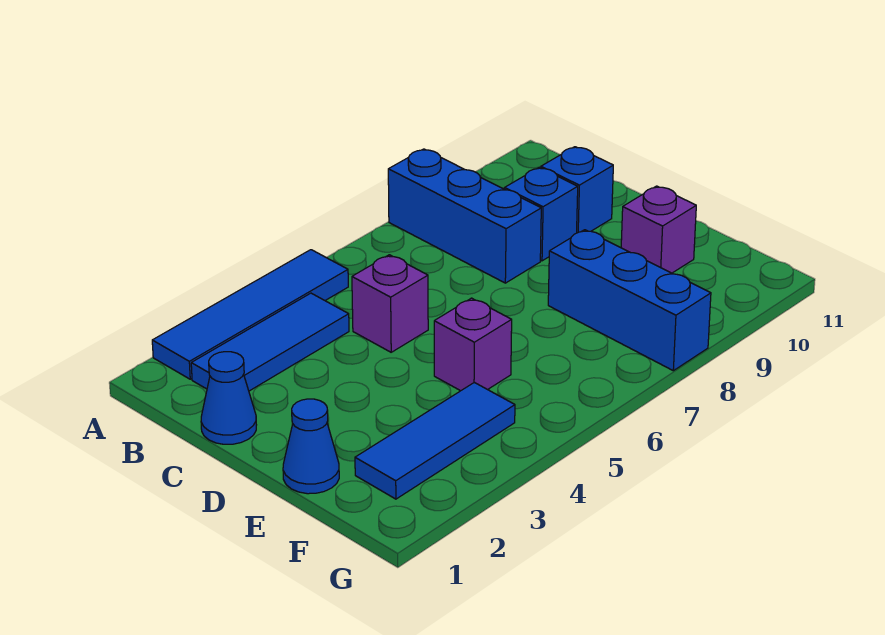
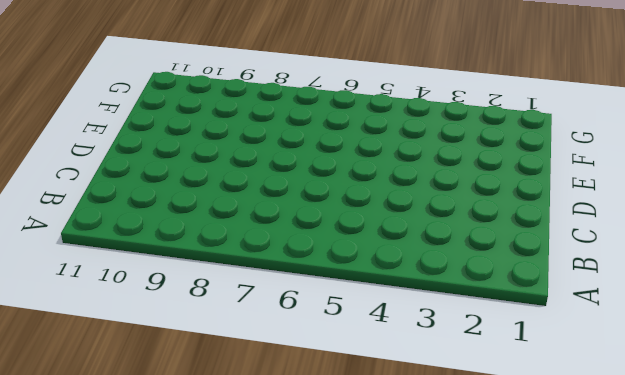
none -> blue 1x4 tile [152,250,348,379]
none -> blue 1x3 brick [388,149,541,283]
none -> blue 1x3 tile [191,293,349,391]

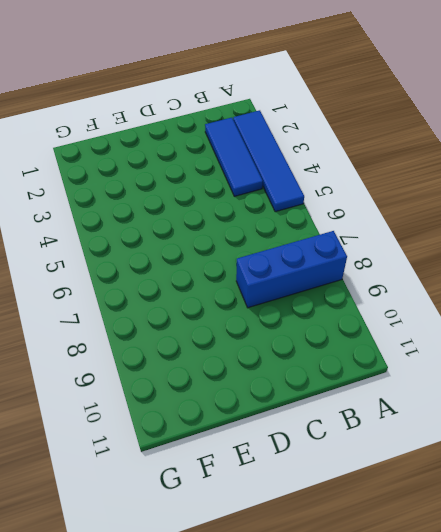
none -> blue 1x1 cone [201,352,256,444]
none -> purple 1x1 brick [352,255,428,352]
none -> blue 1x1 brick [505,167,578,261]

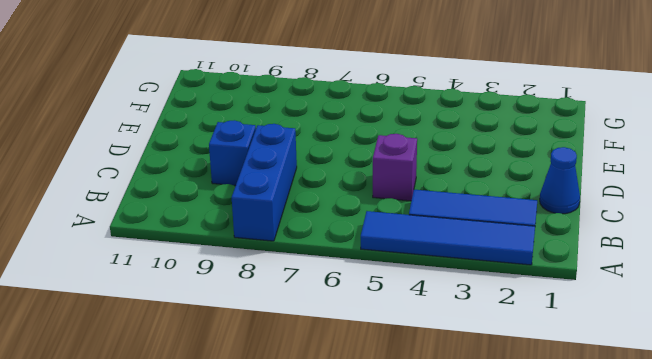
none -> blue 1x1 brick [541,147,613,233]
none -> blue 1x1 cone [283,399,339,494]
none -> purple 1x1 brick [434,298,512,391]

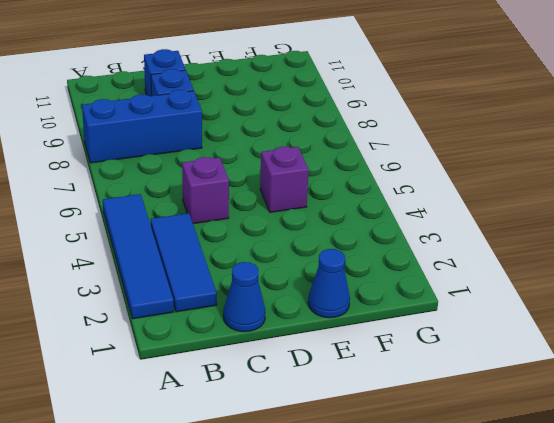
none -> blue 1x3 brick [548,230,711,371]
none -> purple 1x1 brick [621,186,696,273]
none -> blue 1x3 tile [355,382,515,499]

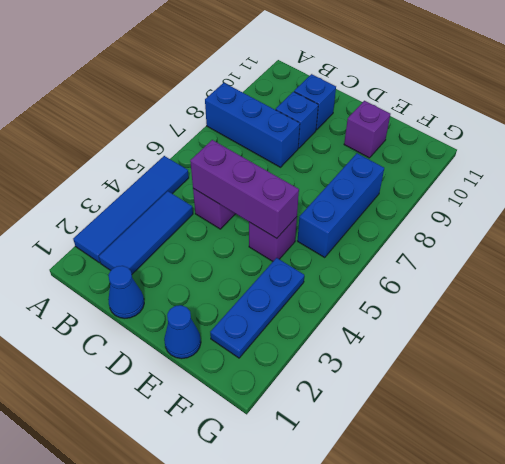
purple 1x3 brick [190,140,299,238] -> none
blue 1x3 plate [210,258,304,358] -> blue 1x3 tile [355,382,515,499]
blue 1x3 brick [298,153,384,258] -> blue 1x3 brick turned to [548,230,711,371]

